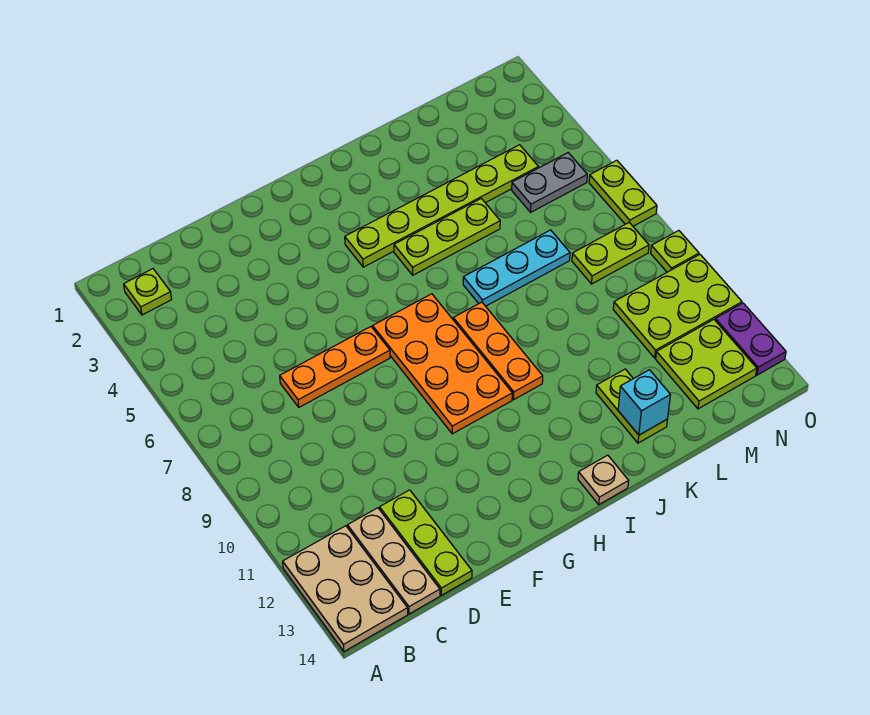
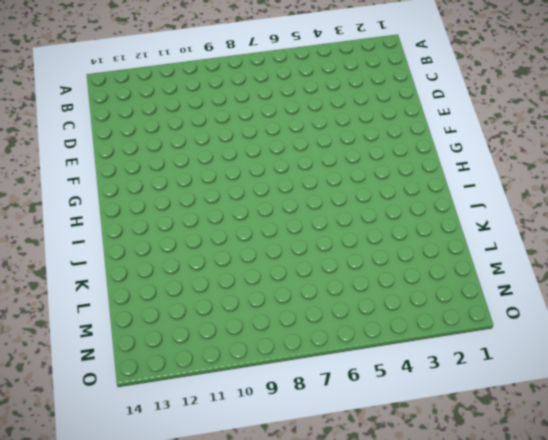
none -> tan 2x3 plate [283,526,408,651]
none -> lime 1x1 plate [124,269,172,315]
none -> tan 1x3 plate [348,508,440,614]

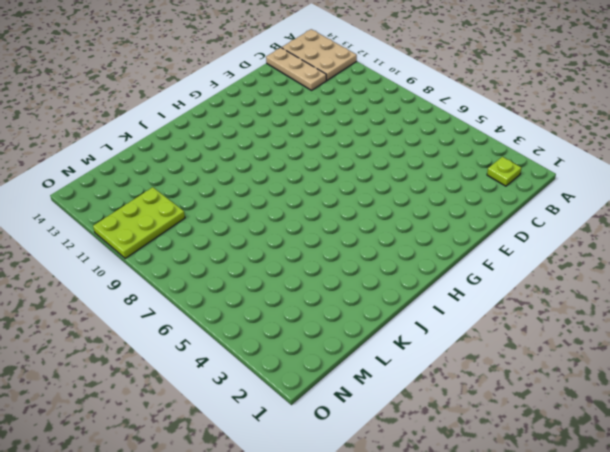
none -> orange 1x3 plate [280,327,390,407]
none -> lime 1x3 plate [380,490,472,595]
none -> orange 2x4 plate [373,294,512,434]

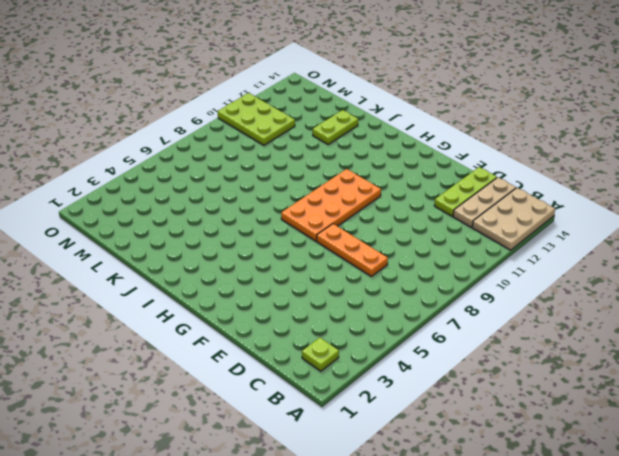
none -> lime 1x6 plate [345,145,539,267]
none -> lime 1x3 plate [394,198,500,275]
none -> orange 1x3 plate [453,302,543,400]

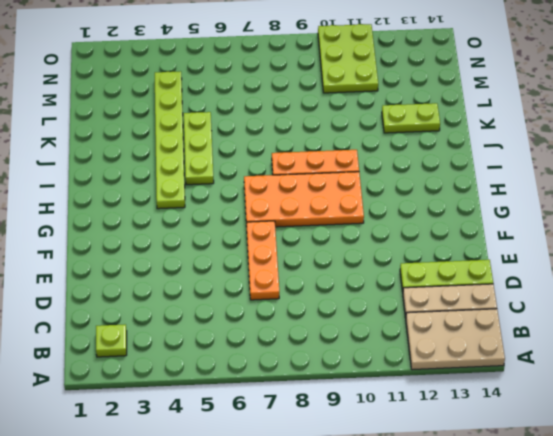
none -> tan 1x1 plate [578,455,629,504]
none -> cyan 1x3 plate [463,230,570,306]
none -> grey 1x2 plate [512,153,587,212]

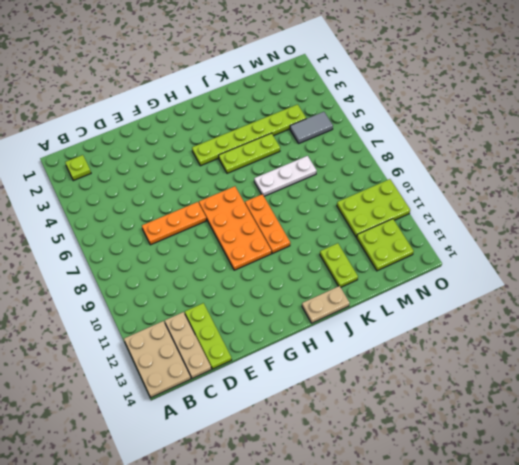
tan 1x2 plate [302,286,350,323] -> tan 1x1 plate [578,455,629,504]
white 1x3 plate [254,156,317,196] -> cyan 1x3 plate [463,230,570,306]
grey 1x2 tile [290,112,333,143] -> grey 1x2 plate [512,153,587,212]
none -> lime 1x2 plate [572,222,649,284]
none -> lime 1x2 plate [589,160,657,226]
none -> lime 1x1 plate [651,231,699,272]

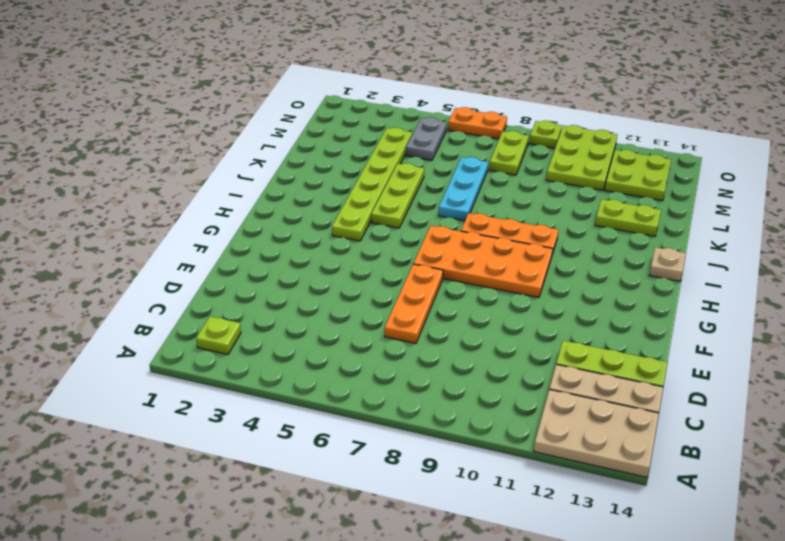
orange 1x2 plate [448,107,507,139] -> lime 1x2 plate [589,160,657,226]
none -> purple 1x2 plate [715,303,786,375]
none -> cyan 1x1 brick [618,370,670,435]

